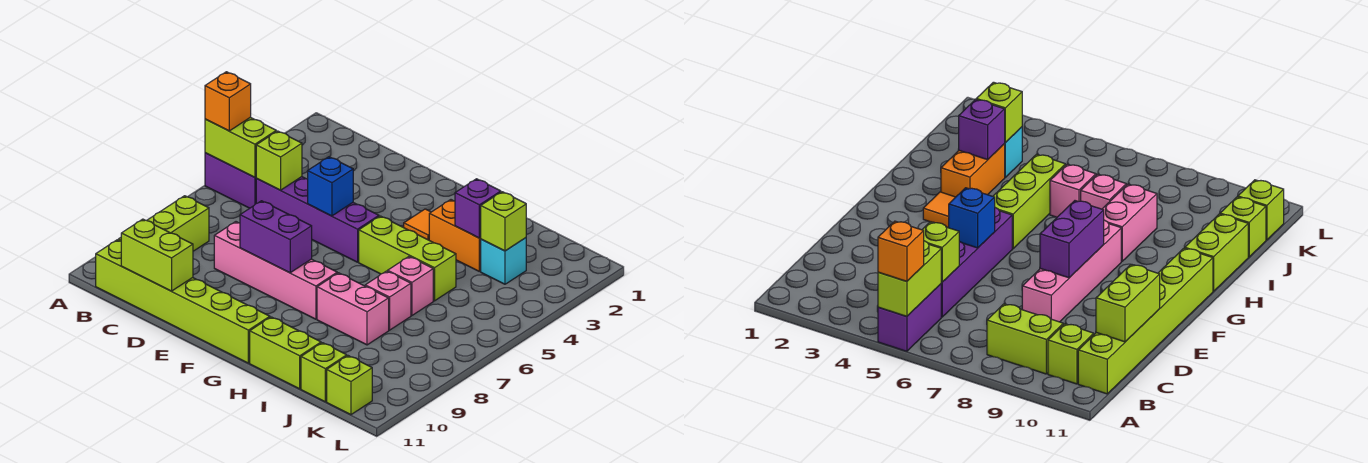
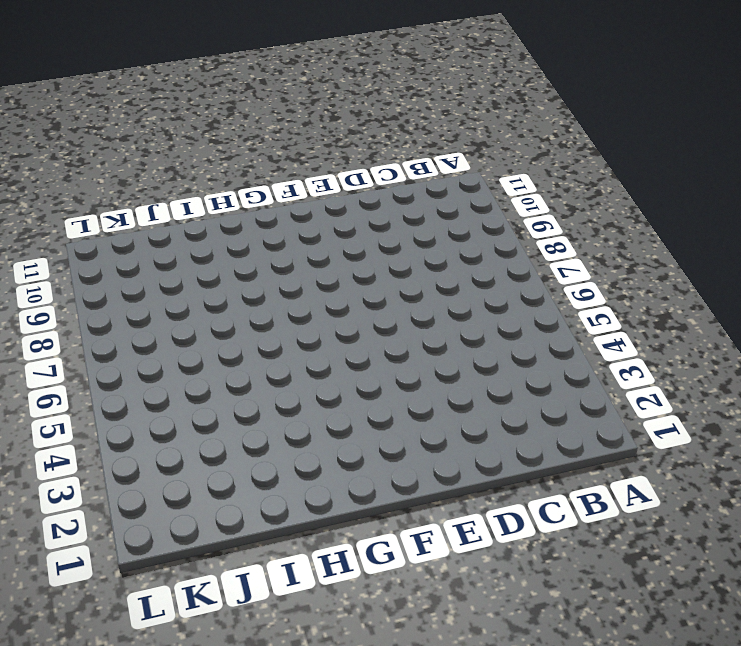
none -> purple 1x2 brick [205,153,257,208]
none -> lime 1x2 brick [147,196,209,251]
none -> lime 1x1 brick [1048,324,1094,384]

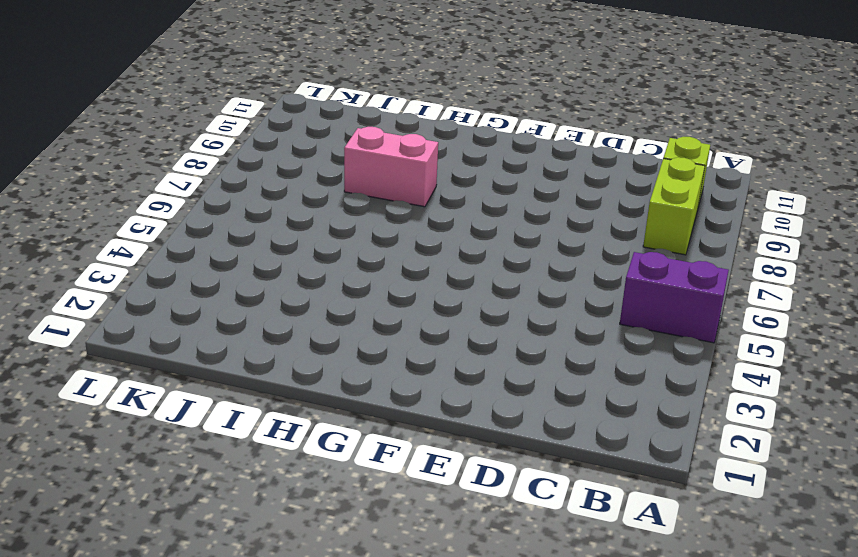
none -> lime 1x6 brick [96,240,270,363]
none -> purple 1x4 brick [256,177,379,262]
none -> pink 1x4 brick [214,222,337,319]

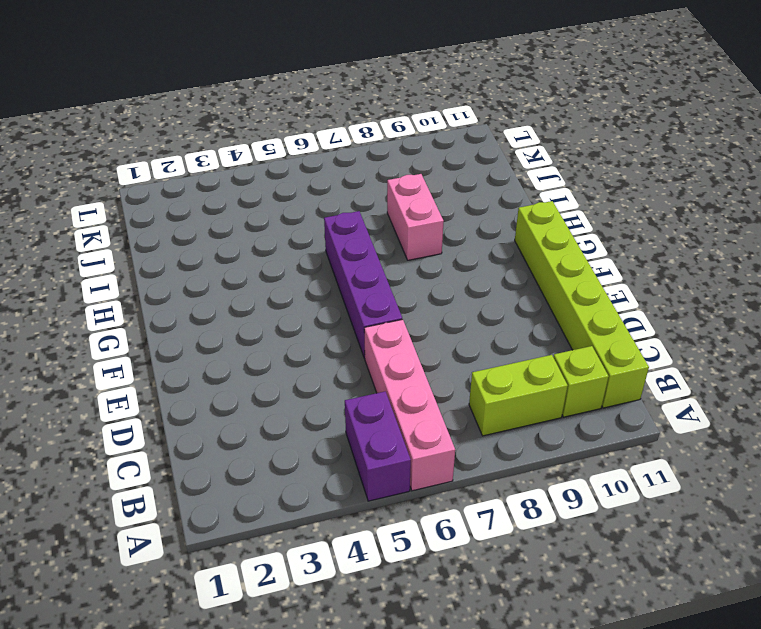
pink 1x4 brick [364,319,455,491] -> pink 1x4 brick moved to [214,222,337,319]
purple 1x4 brick [324,211,402,358] -> purple 1x4 brick moved to [256,177,379,262]
none -> orange 1x1 tile [404,209,431,240]
none -> lime 1x3 brick [359,216,456,301]
none -> orange 1x2 brick [429,200,481,271]

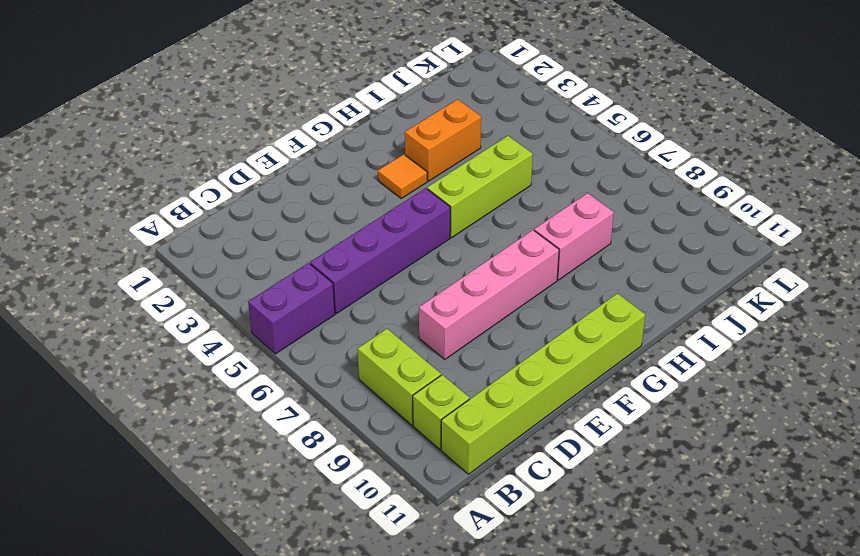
none -> lime 1x2 brick [250,317,321,389]
none -> pink 1x1 brick [388,257,433,315]
none -> pink 1x1 brick [365,271,411,330]

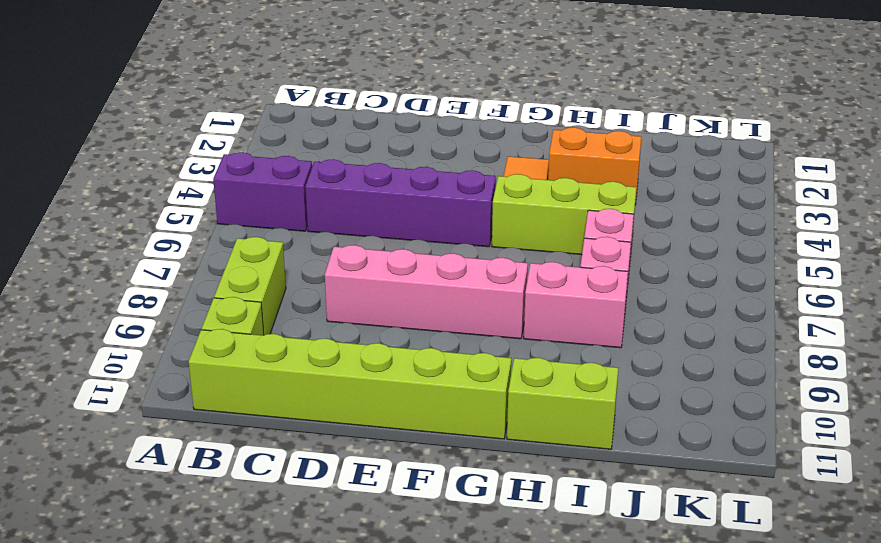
none -> cyan 1x1 brick [481,238,526,284]
none -> lime 1x1 brick [301,343,347,402]
none -> lime 1x1 brick [327,356,372,415]

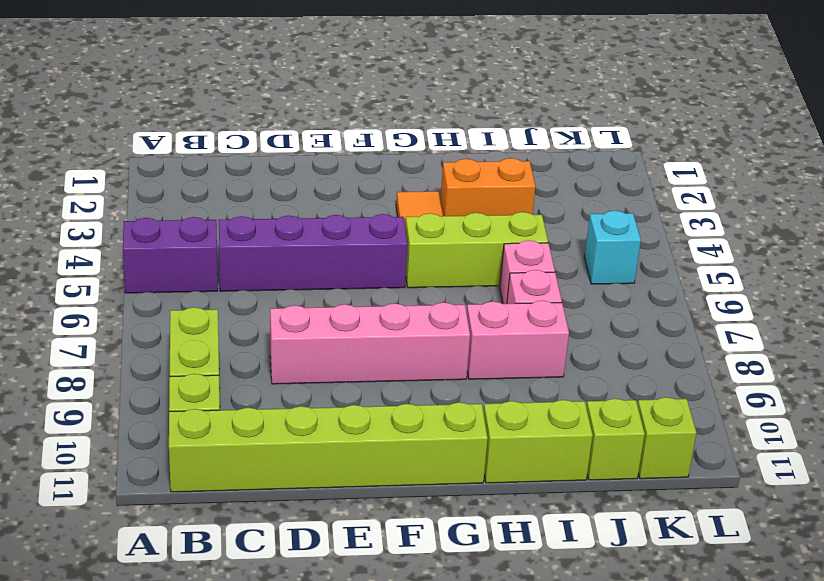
cyan 1x1 brick [585,211,641,284] -> cyan 1x1 brick moved to [481,238,526,284]
none -> lime 1x2 brick [205,117,276,177]
none -> lime 1x1 brick [256,131,302,190]
none -> lime 1x2 brick [121,219,193,291]

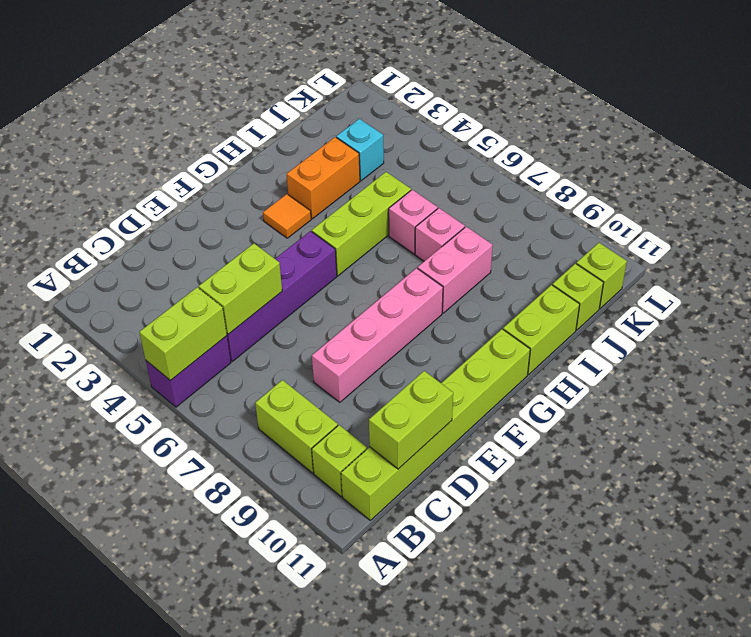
lime 1x2 brick [199,244,282,334] -> lime 1x1 brick [256,131,302,190]
none -> blue 1x1 brick [308,157,353,216]
none -> purple 1x2 brick [240,201,312,273]
none -> purple 1x1 brick [455,179,501,238]

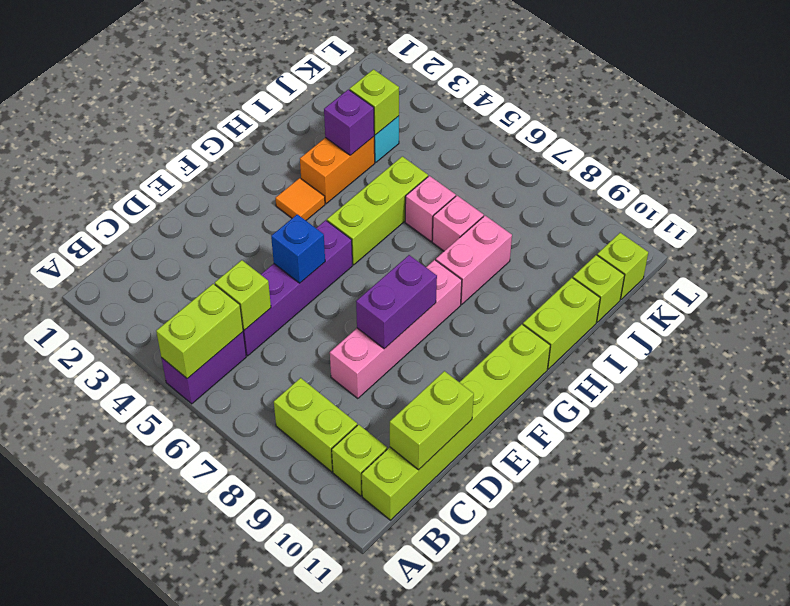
none -> orange 1x1 brick [205,72,251,131]

